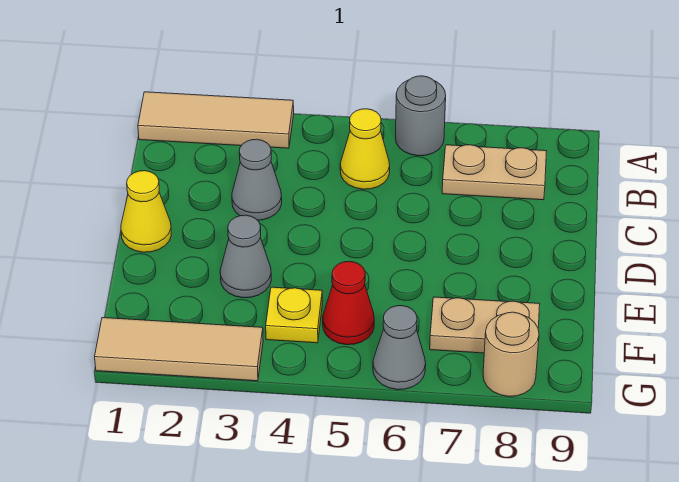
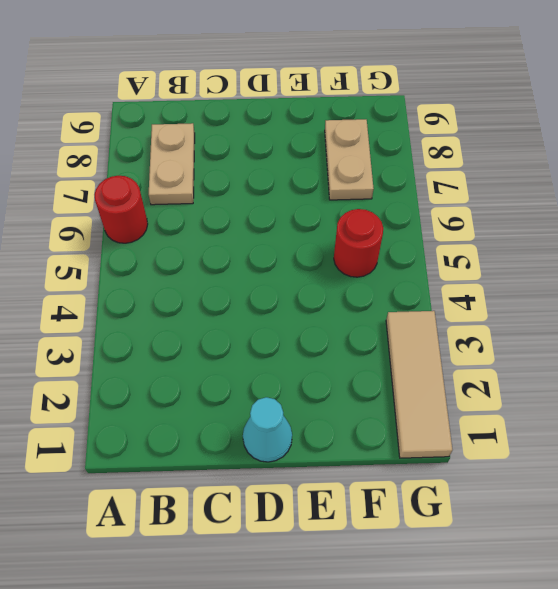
red 1x1 round brick [94,176,148,243] -> grey 1x1 round brick [396,76,446,156]
cyan 1x1 cone [243,397,292,462] -> yellow 1x1 cone [121,171,171,252]
red 1x1 round brick [334,209,383,277] -> red 1x1 cone [323,261,374,345]
none -> tan 1x3 tile [138,92,294,148]
none -> yellow 1x1 cone [340,109,390,189]
none -> grey 1x1 cone [232,139,282,220]

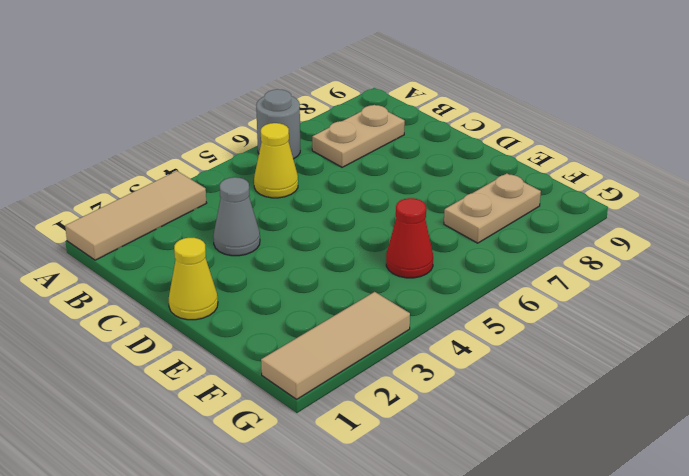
none -> grey 1x1 cone [220,215,271,298]
none -> yellow 1x1 plate [266,287,322,343]
none -> grey 1x1 cone [373,306,426,390]

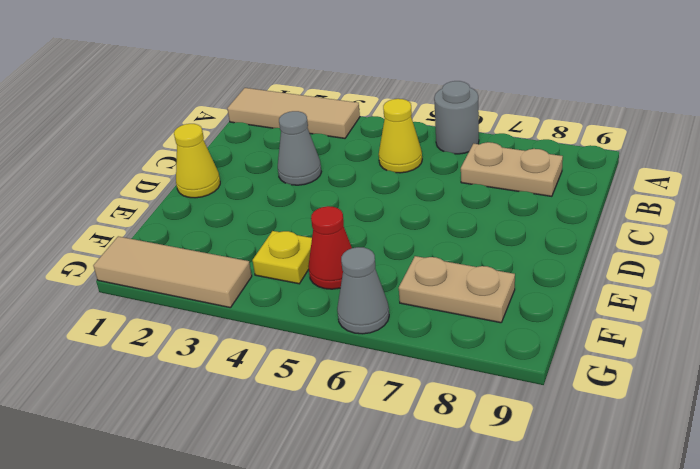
none -> grey 1x1 cone [220,215,271,298]
none -> tan 1x1 round brick [483,312,539,396]

